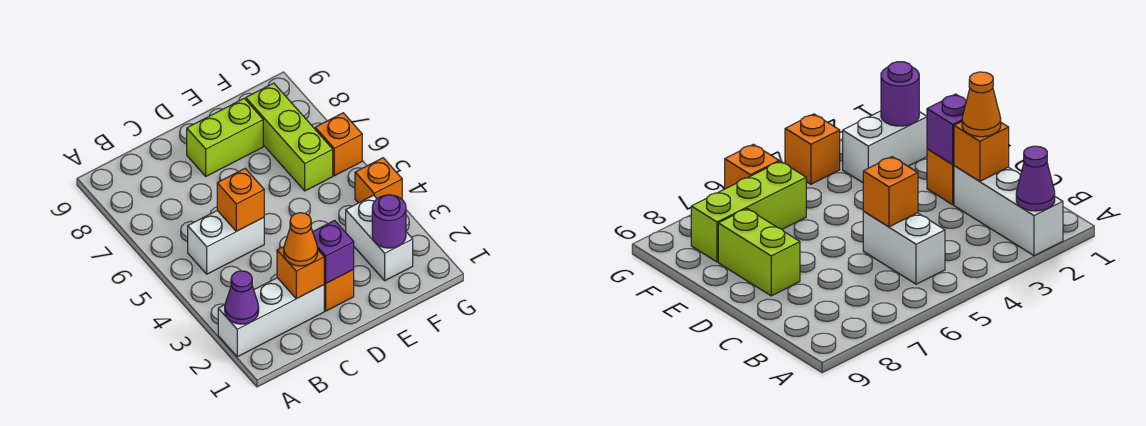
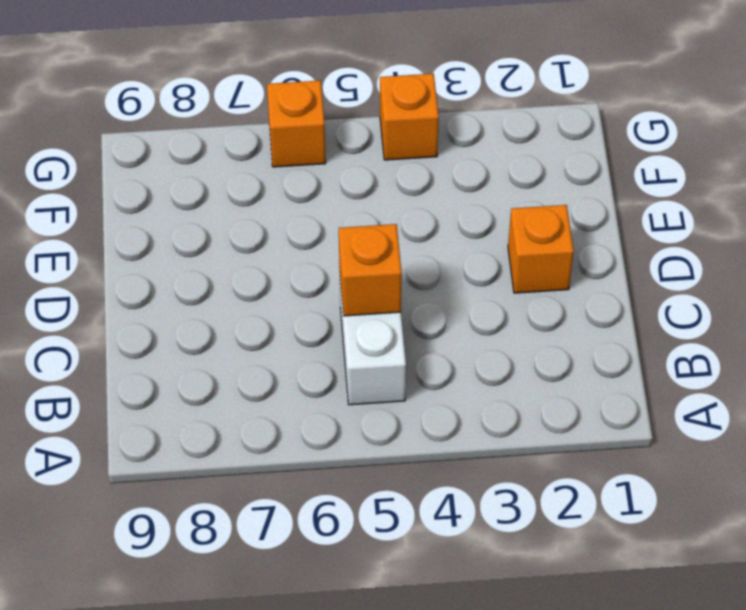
none -> white 1x3 brick [218,278,324,357]
none -> lime 1x2 brick [187,98,263,176]
none -> white 1x2 brick [346,195,413,281]

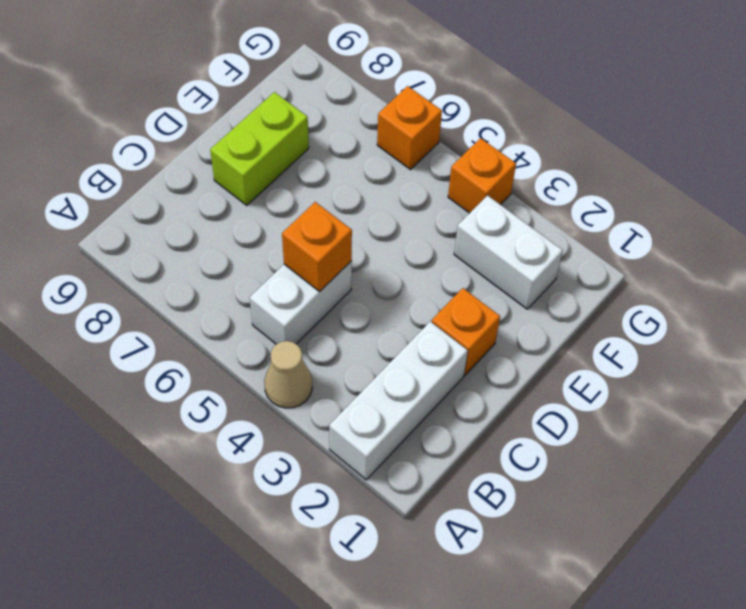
tan 1x1 cone [264,341,312,408] -> none
none -> lime 1x3 brick [246,83,333,191]
none -> purple 1x1 cone [225,271,259,324]
none -> orange 1x1 brick [277,247,324,299]

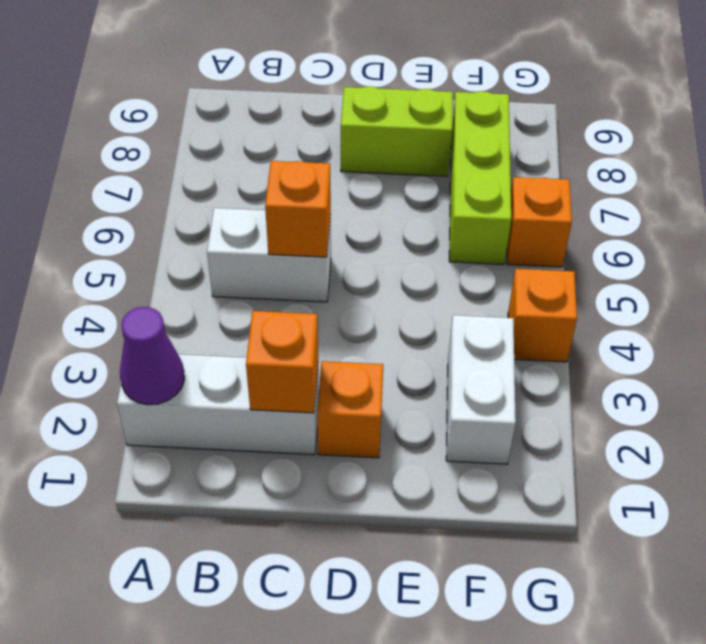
none -> purple 1x1 brick [313,220,354,283]
none -> purple 1x1 round brick [372,195,406,248]
none -> orange 1x1 cone [284,213,318,266]

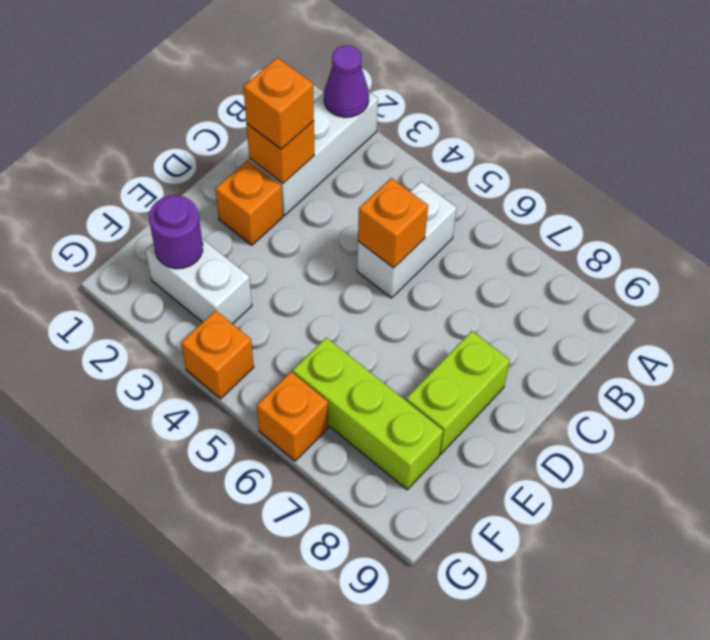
orange 1x1 brick [243,57,314,149] -> orange 1x1 cone [284,213,318,266]
none -> purple 1x1 brick [313,220,354,283]

